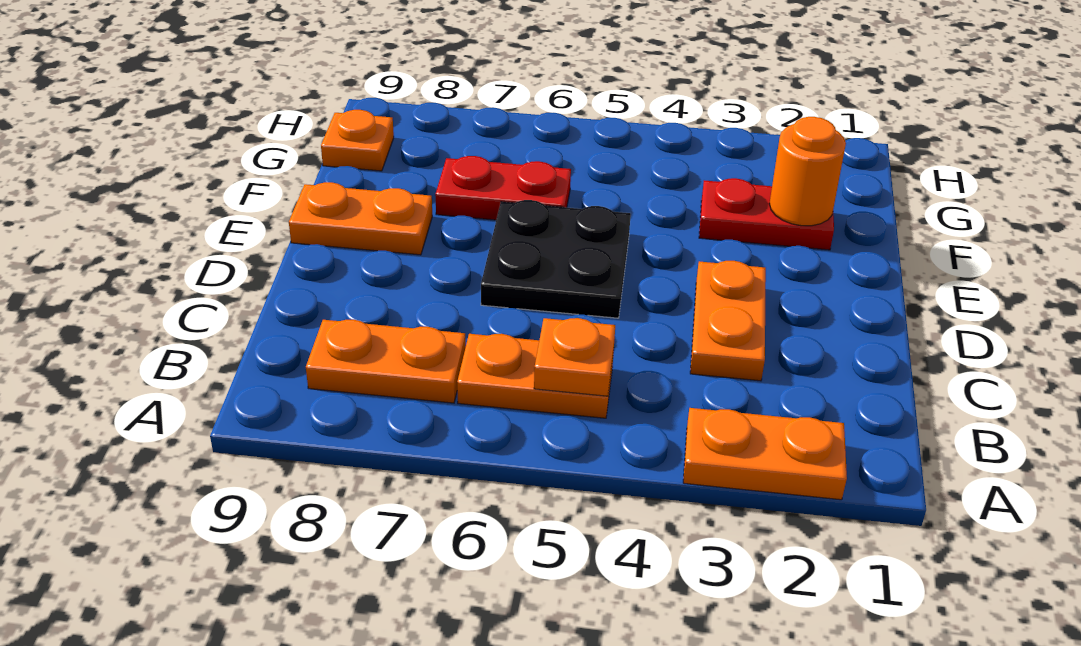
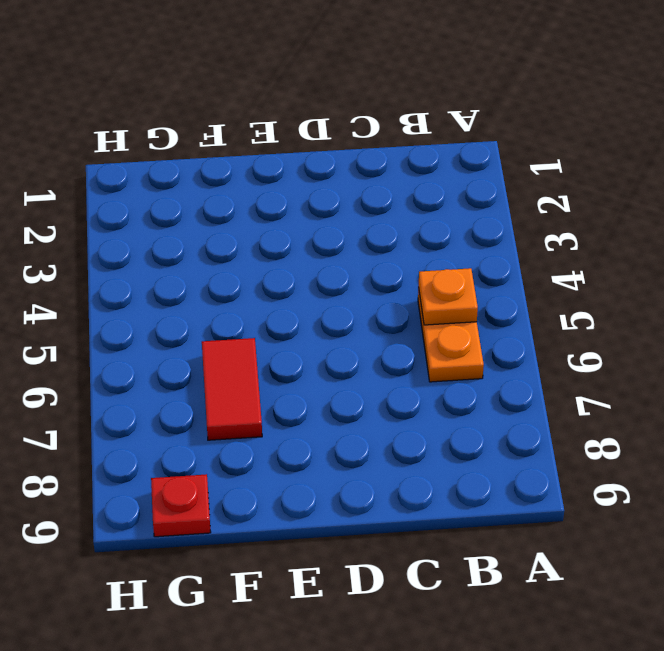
red 1x2 tile [202,338,262,440] -> red 1x2 plate [435,156,571,220]
red 1x1 plate [151,474,211,537] -> orange 1x1 plate [321,110,394,171]
none -> orange 1x2 plate [683,408,847,500]
none -> orange 1x2 plate [306,320,466,403]

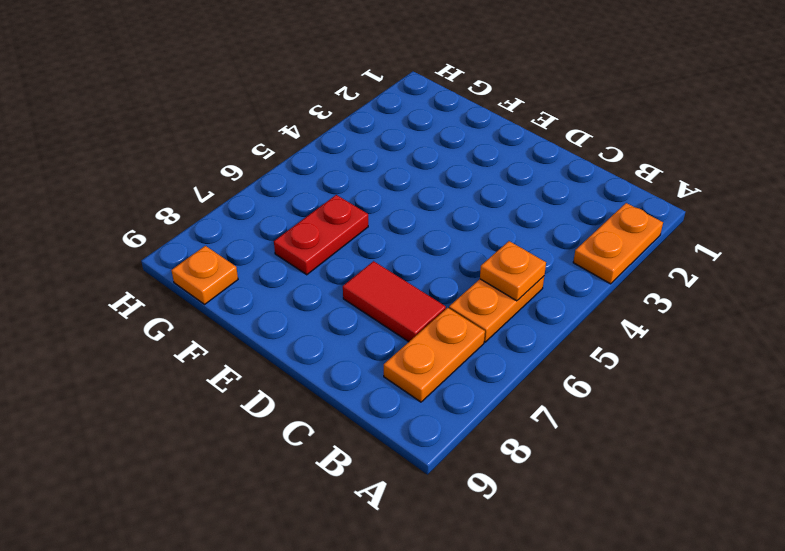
red 1x2 tile [343,261,446,342] -> none
none -> orange 1x2 plate [690,261,766,381]
none -> black 2x2 plate [481,200,631,318]

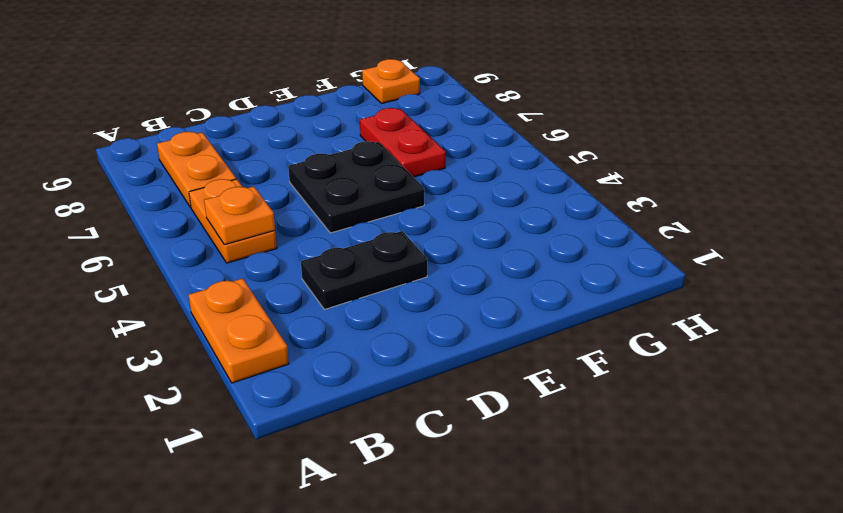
black 1x2 plate [301,231,427,309] -> orange 1x2 plate [690,261,766,381]
none -> orange 1x2 plate [289,182,432,255]
none -> red 1x2 plate [699,178,834,250]

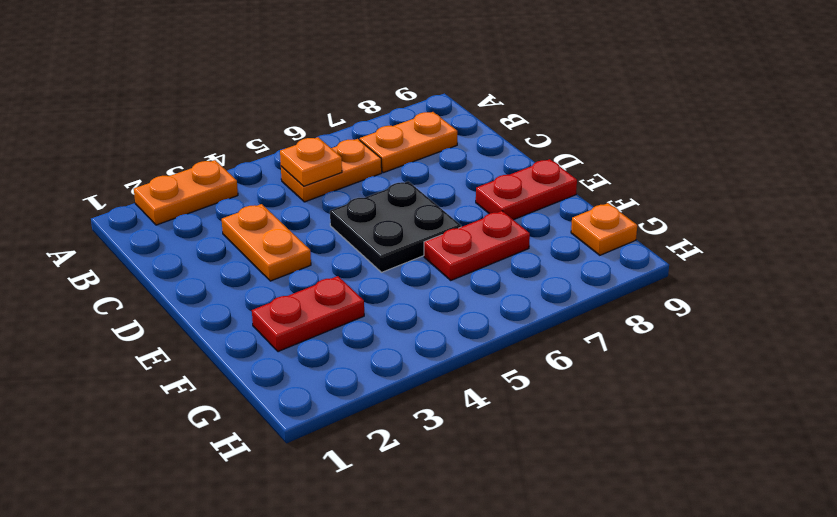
red 1x2 plate [476,159,577,220] -> orange 1x2 plate [289,182,432,255]
none -> orange 1x1 round brick [769,117,846,226]

